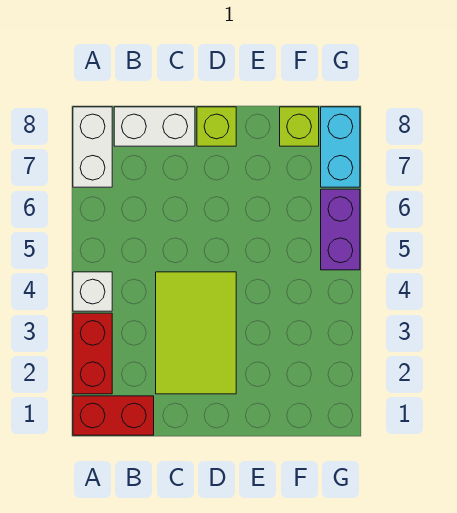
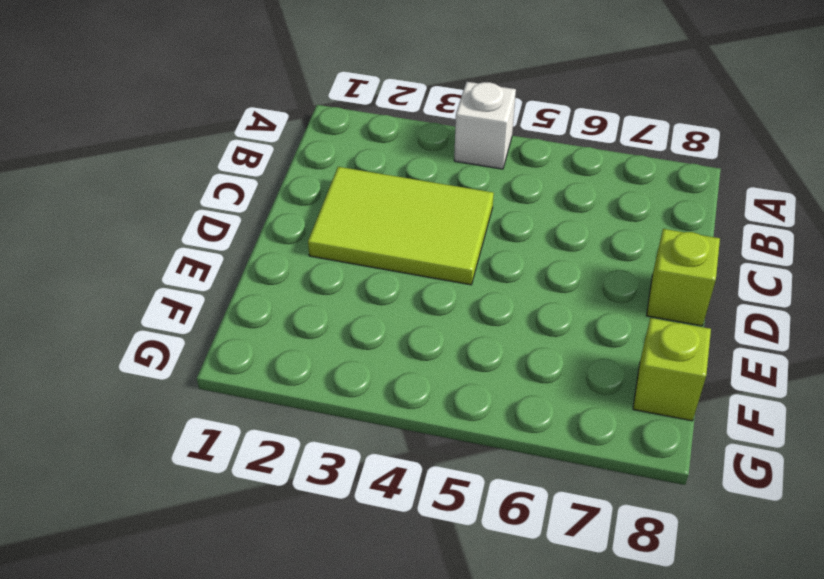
none -> red 1x2 brick [73,396,154,435]
none -> red 1x2 brick [73,313,112,394]

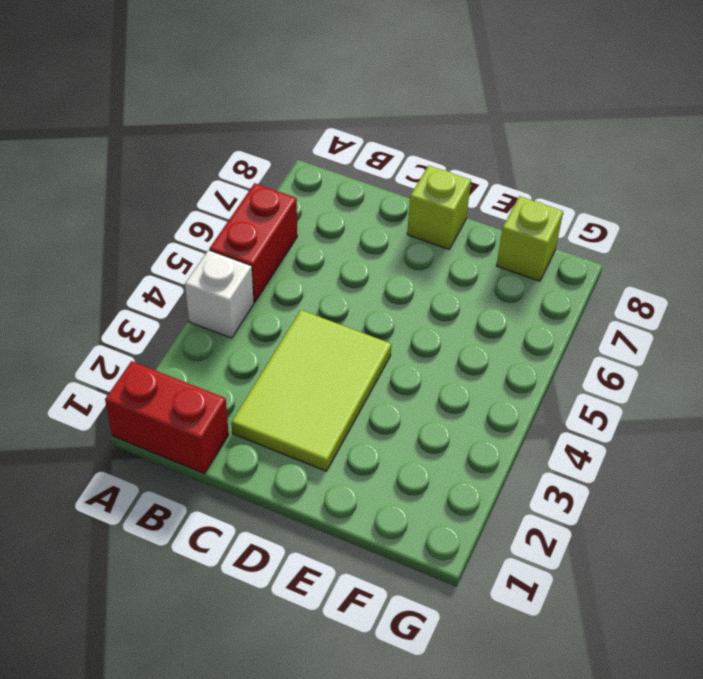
red 1x2 brick [209,183,297,302] -> red 1x2 brick moved to [73,313,112,394]
none -> white 1x2 brick [73,107,112,187]
none -> white 1x2 brick [114,107,195,146]

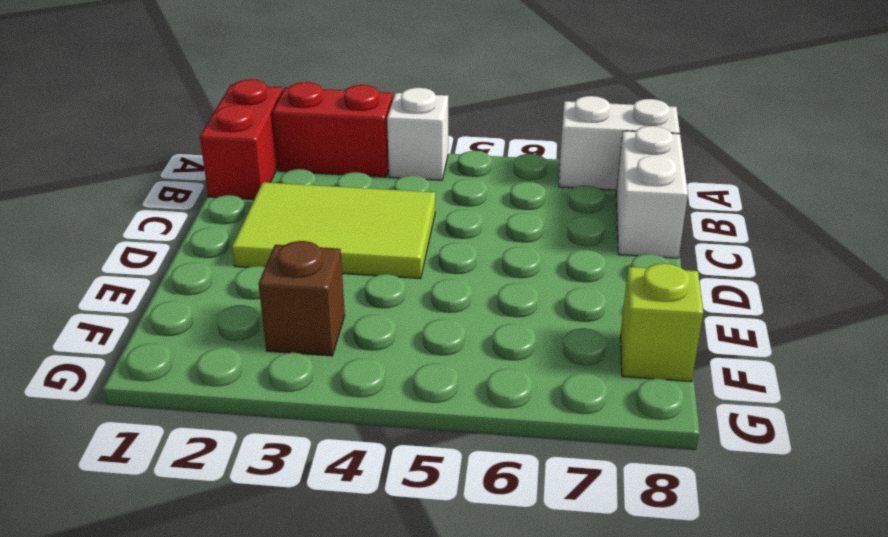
brown 1x1 brick [258,241,345,356] -> none
none -> lime 1x1 brick [197,107,236,146]
none -> purple 1x2 brick [321,189,360,270]

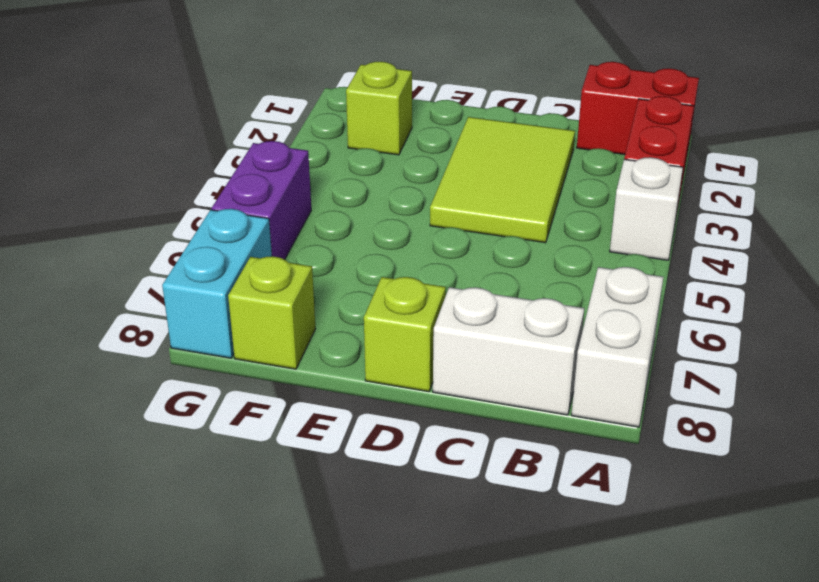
lime 1x1 brick [346,62,412,155] -> none

